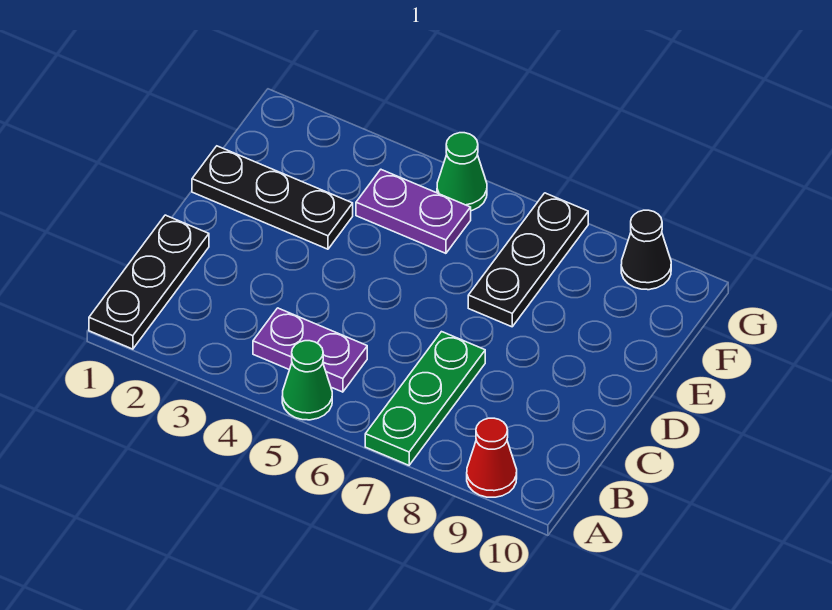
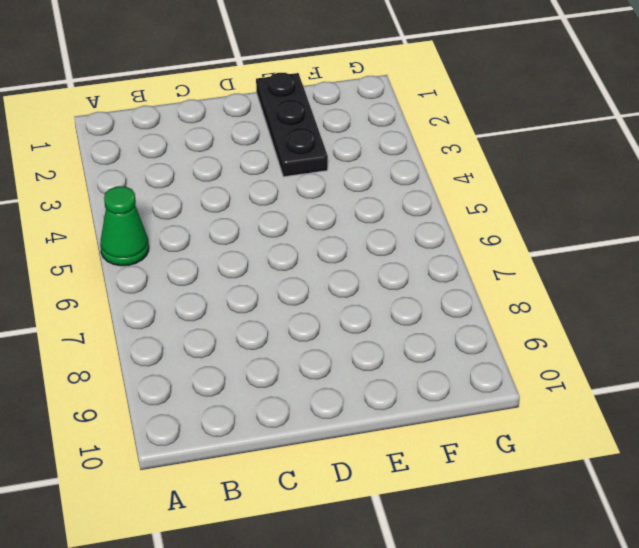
none -> black 1x3 plate [89,215,209,349]
none -> green 1x3 plate [365,332,485,465]

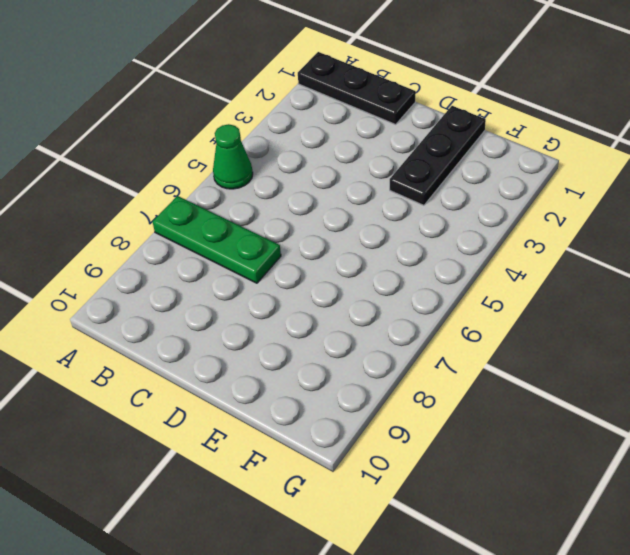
none -> red 1x1 cone [467,418,517,497]
none -> purple 1x2 plate [253,308,367,392]

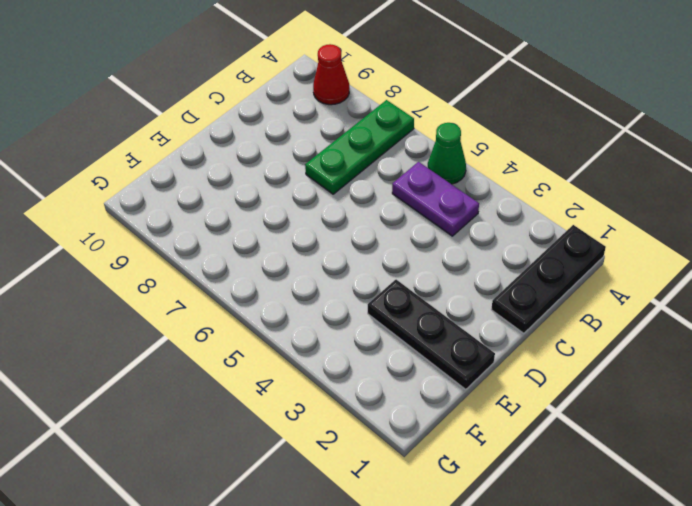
none -> black 1x3 plate [468,193,588,327]
none -> purple 1x2 plate [356,170,471,253]

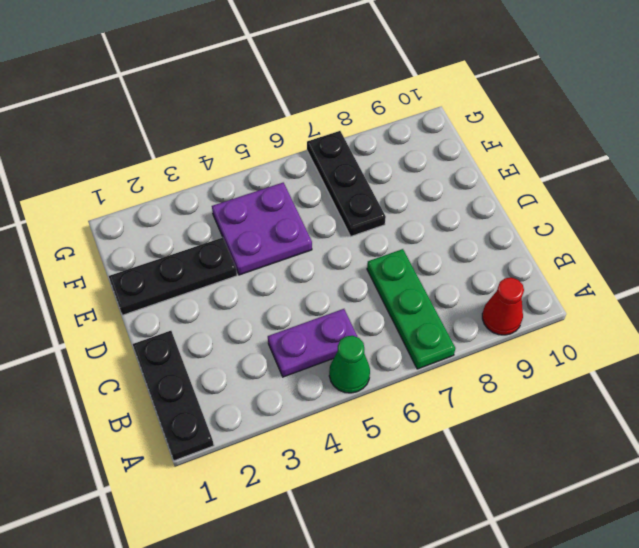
purple 2x2 plate [212,183,312,275] -> purple 1x2 plate [356,170,471,253]
none -> green 1x1 cone [437,133,487,211]
none -> black 1x1 cone [621,210,671,290]

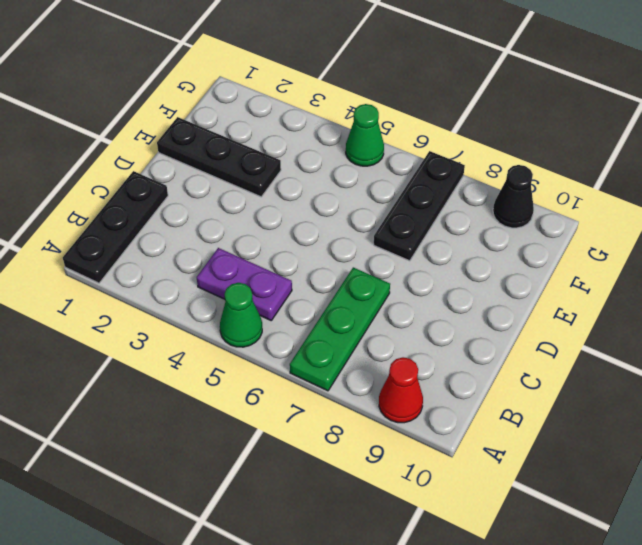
none -> purple 1x2 plate [356,170,471,253]

